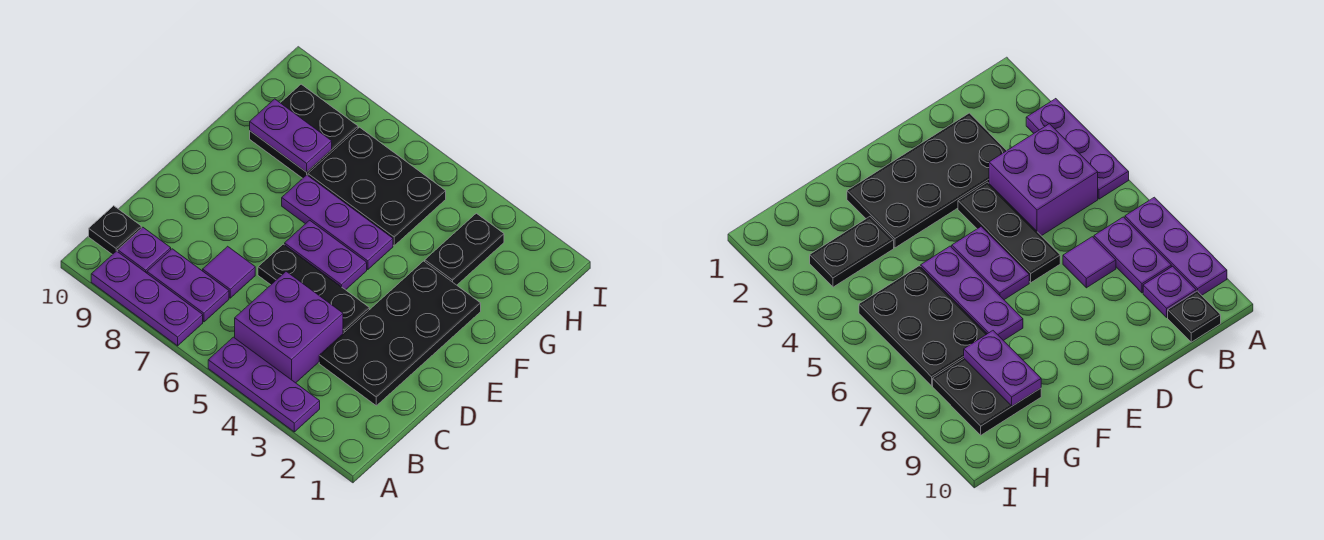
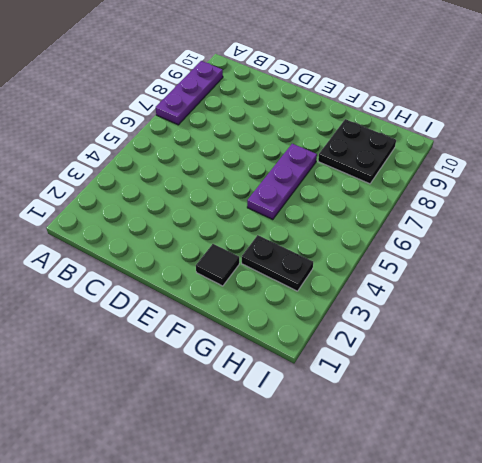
black 1x1 tile [196,244,239,286] -> black 2x4 plate [319,261,481,406]
none -> purple 1x3 plate [208,337,320,432]
none -> purple 2x2 brick [235,272,343,383]
none -> purple 1x2 plate [147,249,229,322]

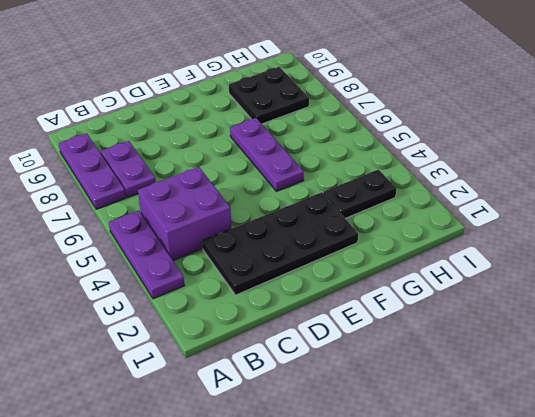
none -> purple 1x1 plate [118,227,171,273]
none -> black 1x1 plate [89,206,141,255]
none -> purple 1x1 tile [203,246,255,298]

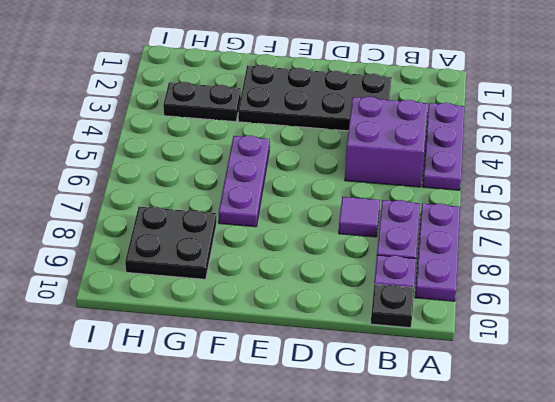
none -> black 1x3 plate [258,244,369,333]
none -> purple 1x2 plate [285,220,367,290]
none -> black 2x3 plate [308,127,446,246]

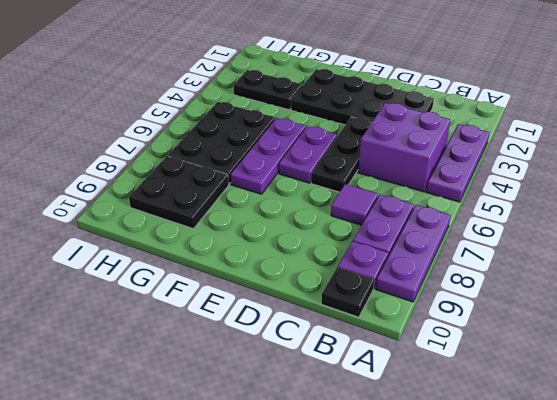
none -> purple 1x2 plate [250,99,332,172]

